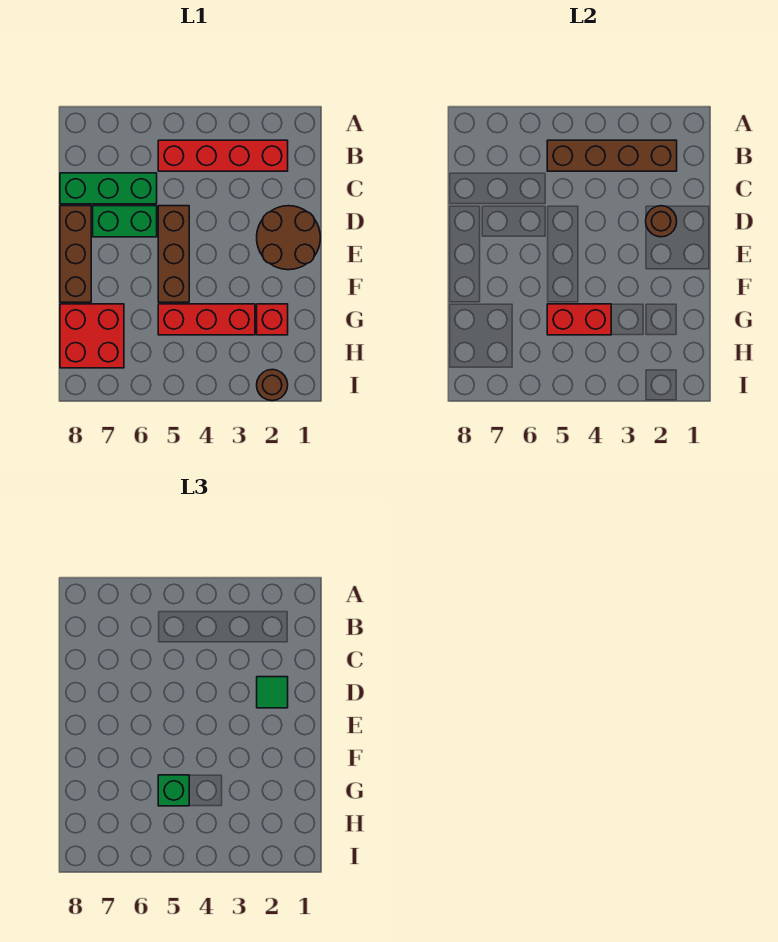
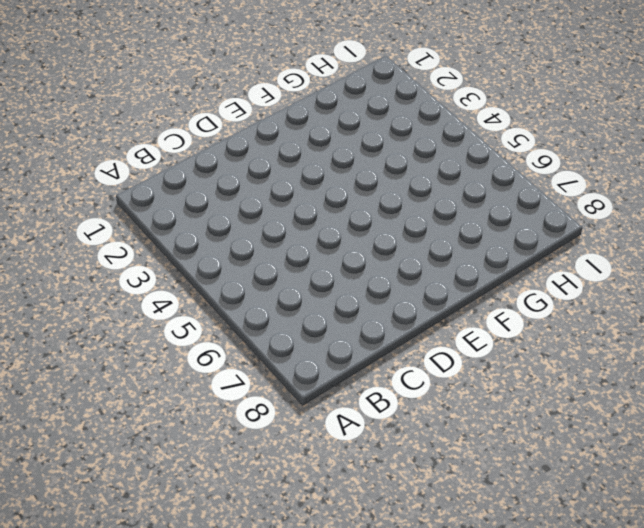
none -> red 1x4 brick [158,140,288,171]
none -> green 1x3 brick [60,173,157,204]
none -> brown 2x2 round brick [257,206,320,270]

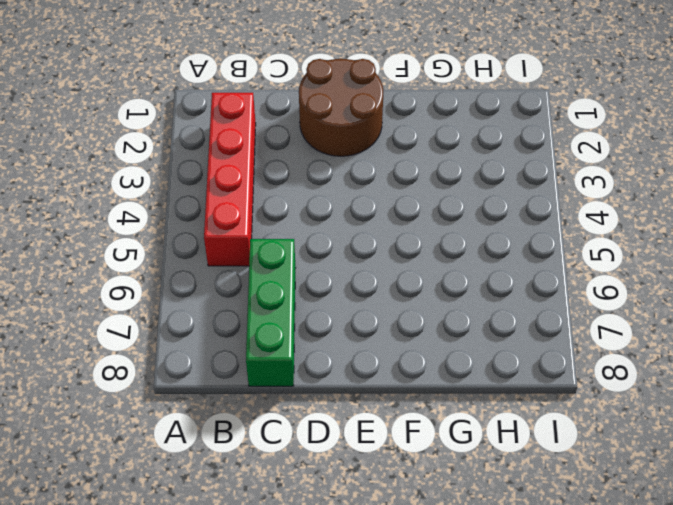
none -> brown 1x3 brick [158,206,189,302]
none -> green 1x2 brick [93,206,157,237]
none -> brown 1x3 brick [60,206,91,302]

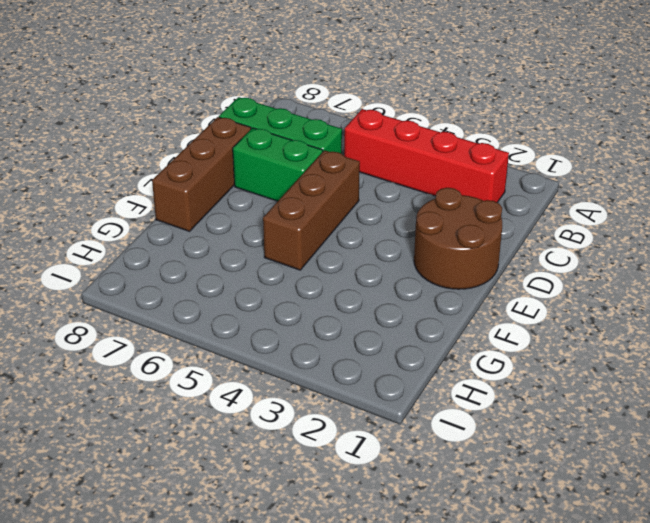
none -> red 1x1 brick [257,304,288,335]
none -> red 1x3 brick [158,304,255,335]
none -> red 2x2 brick [60,304,124,368]

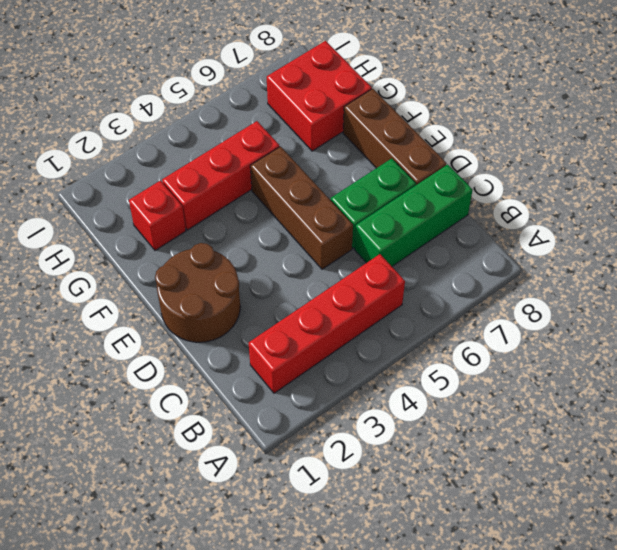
none -> brown 1x1 round brick [257,370,288,401]
none -> brown 1x4 brick [547,140,677,171]
none -> brown 1x1 round brick [646,206,677,237]

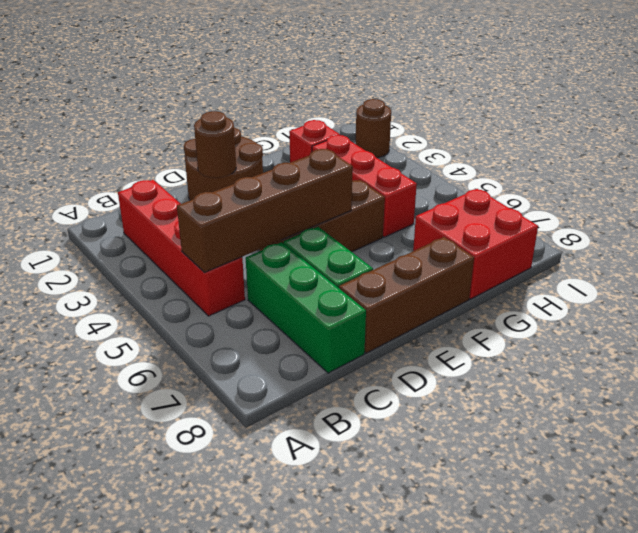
brown 1x4 brick [177,149,353,272] -> brown 1x4 brick turned to [547,140,677,171]
none -> red 1x2 brick [547,304,611,335]
none -> green 1x1 tile [257,677,288,708]
none -> green 1x1 brick [158,775,189,806]

